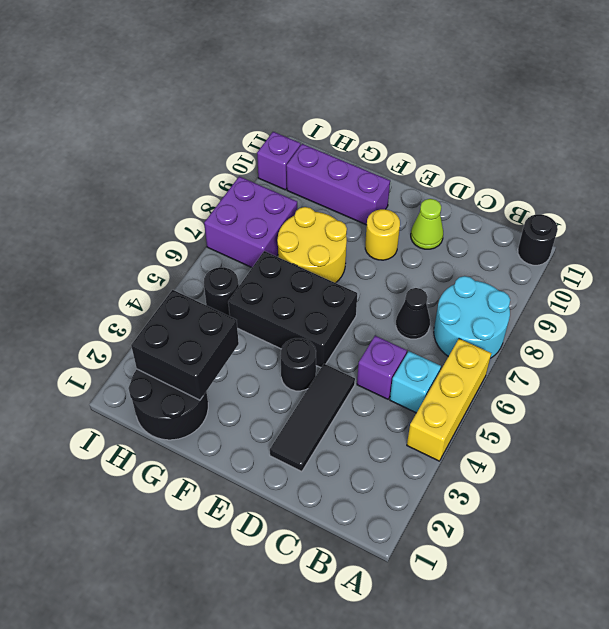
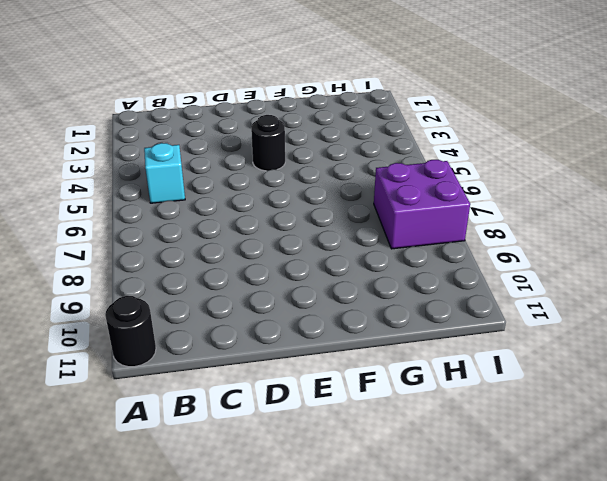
none -> yellow 1x3 brick [407,339,491,461]
none -> cyan 2x2 round brick [434,276,510,358]
none -> purple 1x1 brick [357,336,407,399]

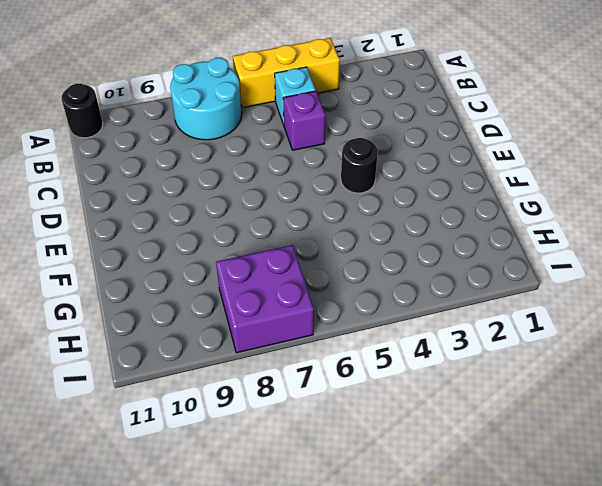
none -> black 1x1 cone [396,288,430,339]
none -> black 1x3 tile [270,364,355,472]
none -> lime 1x1 cone [411,199,443,249]

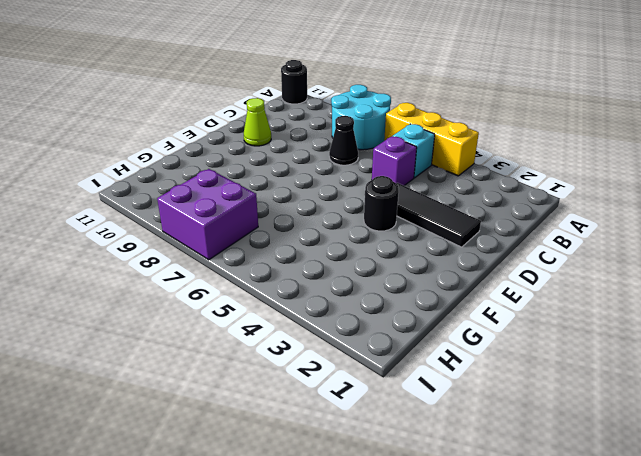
none -> black 2x3 brick [228,251,357,368]
none -> yellow 1x1 round brick [365,209,400,260]
none -> yellow 2x2 round brick [277,207,347,283]

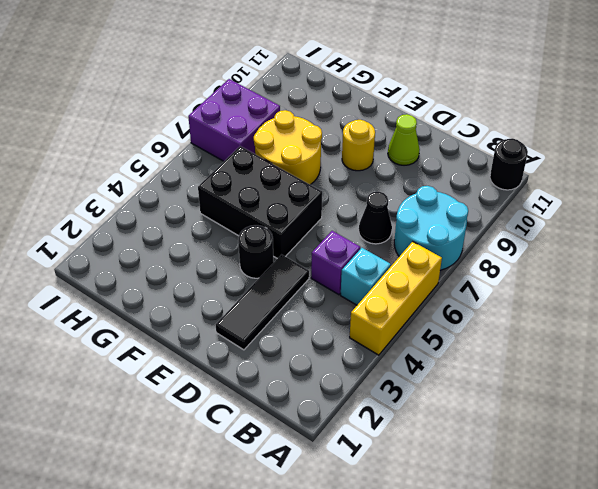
none -> purple 1x3 brick [286,144,390,225]
none -> black 2x2 round brick [128,369,208,440]
none -> black 1x1 round brick [204,267,239,316]

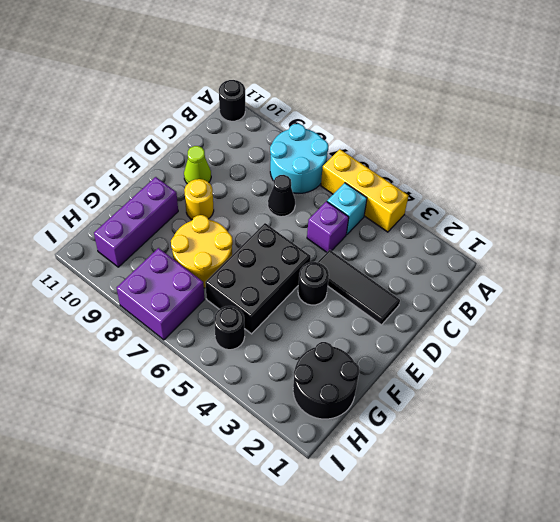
none -> purple 1x1 brick [257,132,301,190]
none -> black 2x2 brick [131,290,239,400]

